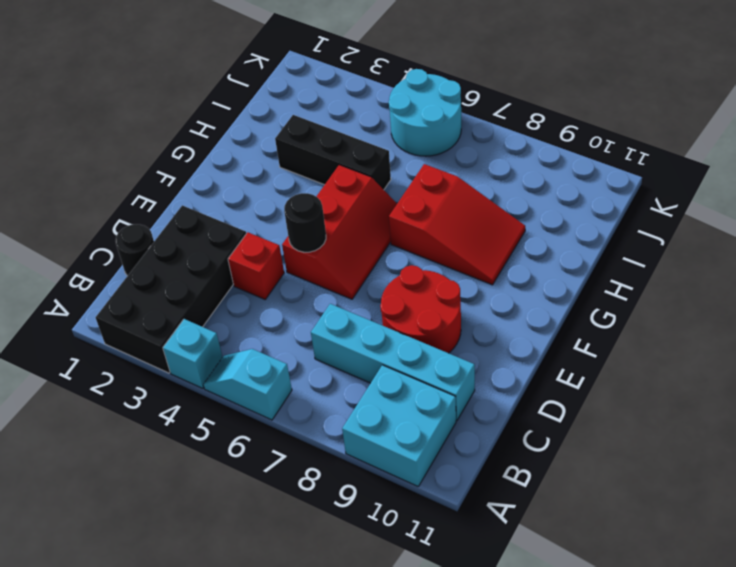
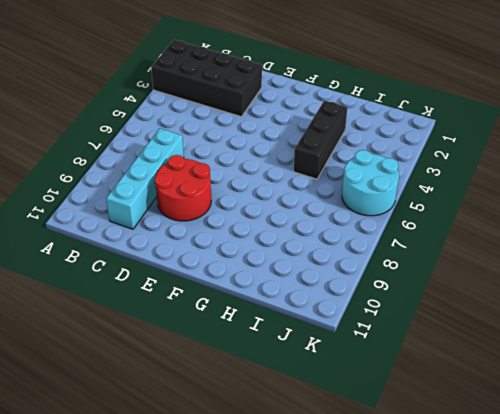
none -> cyan 1x1 brick [163,319,222,389]
none -> cyan 1x2 slope [203,349,292,420]
none -> cyan 2x2 brick [342,365,456,486]

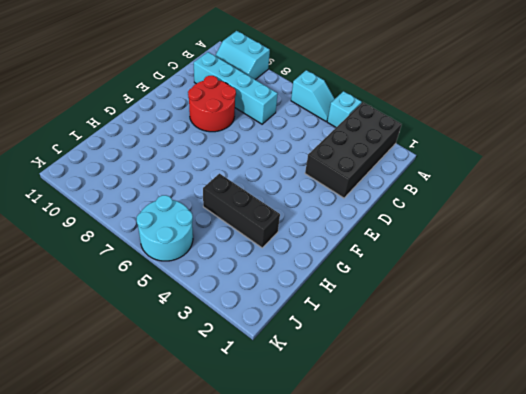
cyan 2x2 slope [215,31,270,80] -> cyan 2x2 brick [342,365,456,486]
none -> black 1x1 round brick [115,224,154,276]
none -> red 1x1 brick [228,232,284,299]
none -> red 2x3 slope [282,165,397,299]

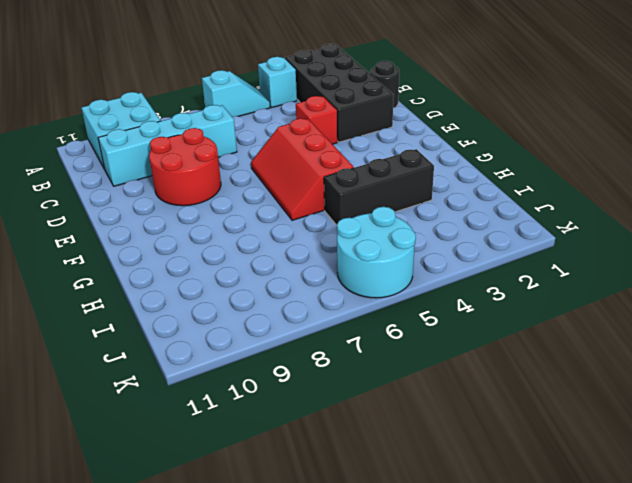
none -> red 2x3 slope [389,164,525,285]
none -> black 1x1 round brick [284,193,326,252]

